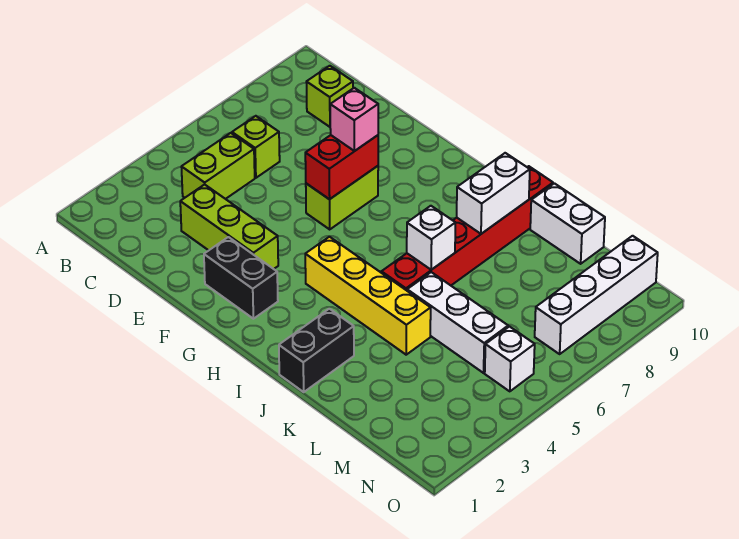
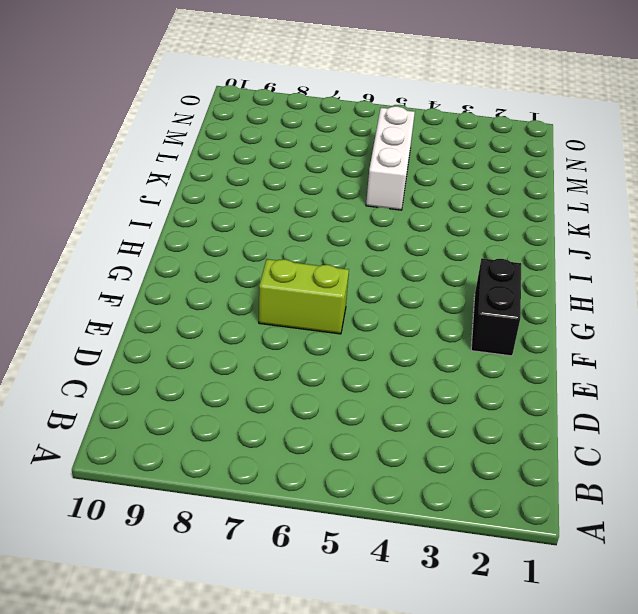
none -> lime 1x2 brick [182,133,255,199]
none -> lime 1x1 brick [232,116,280,178]
none -> lime 1x1 brick [307,66,353,127]

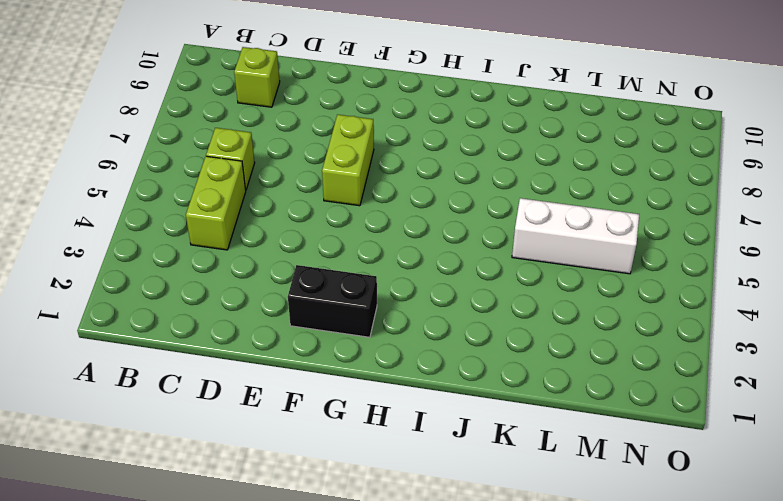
none -> lime 1x3 brick [180,184,278,269]
none -> yellow 1x4 brick [305,237,431,355]
none -> black 1x2 brick [279,309,354,392]

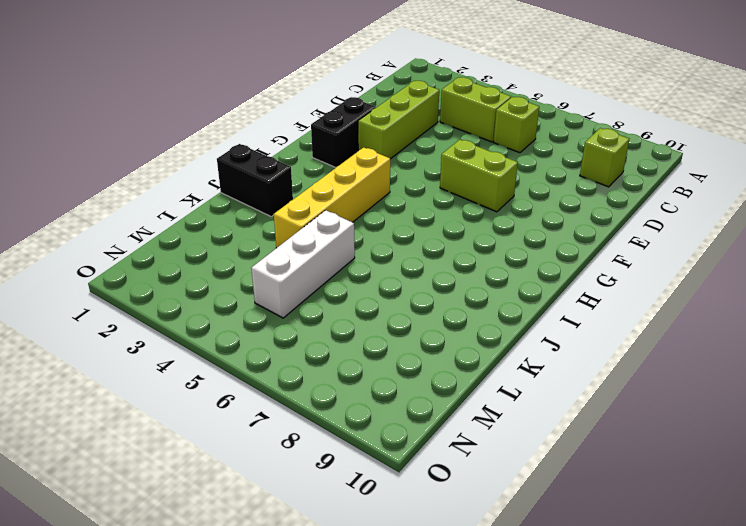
none -> red 1x6 brick [382,166,553,290]
none -> white 1x2 brick [530,183,605,264]
none -> white 1x1 brick [485,327,535,391]

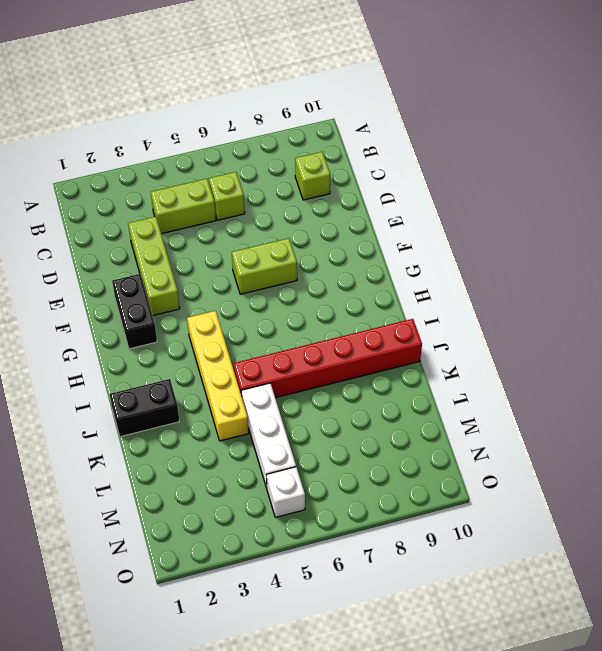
none -> white 1x2 brick [530,183,605,264]
none -> white 1x4 brick [535,236,658,354]
none -> red 1x2 brick [305,135,378,199]

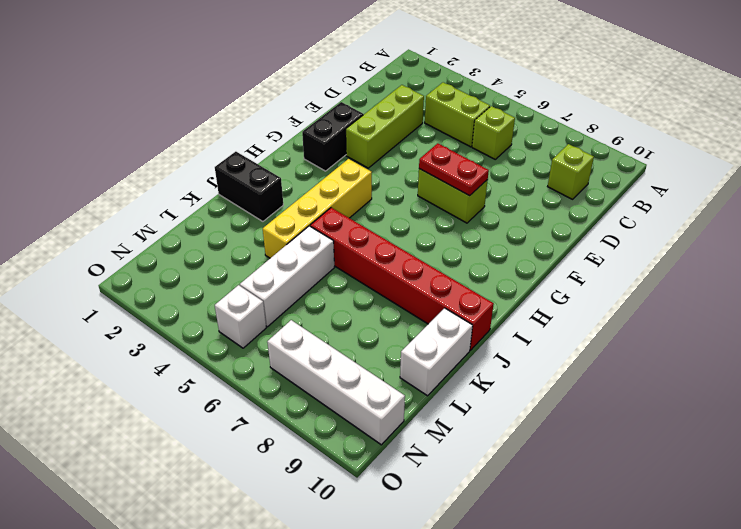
red 1x2 plate [419,143,489,196] -> red 1x2 brick [305,135,378,199]
none -> white 1x1 brick [407,206,456,270]
none -> white 1x2 brick [457,153,530,234]
none -> pink 1x1 brick [330,88,378,151]

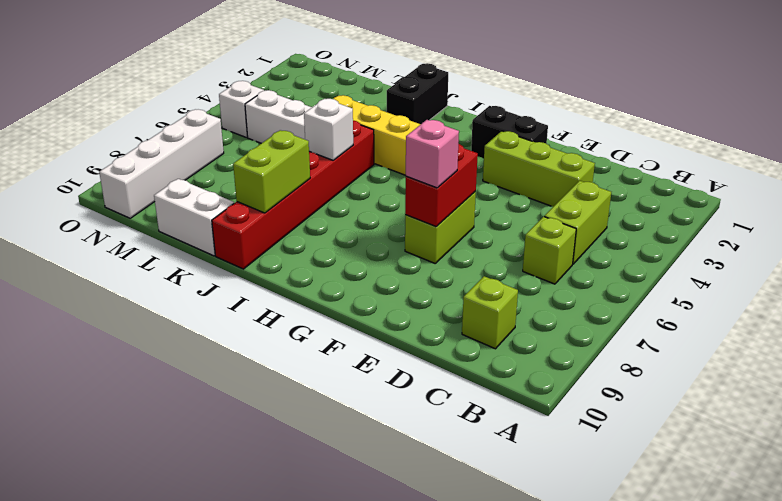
lime 1x2 brick [233,130,310,213] -> white 1x2 brick [457,153,530,234]

